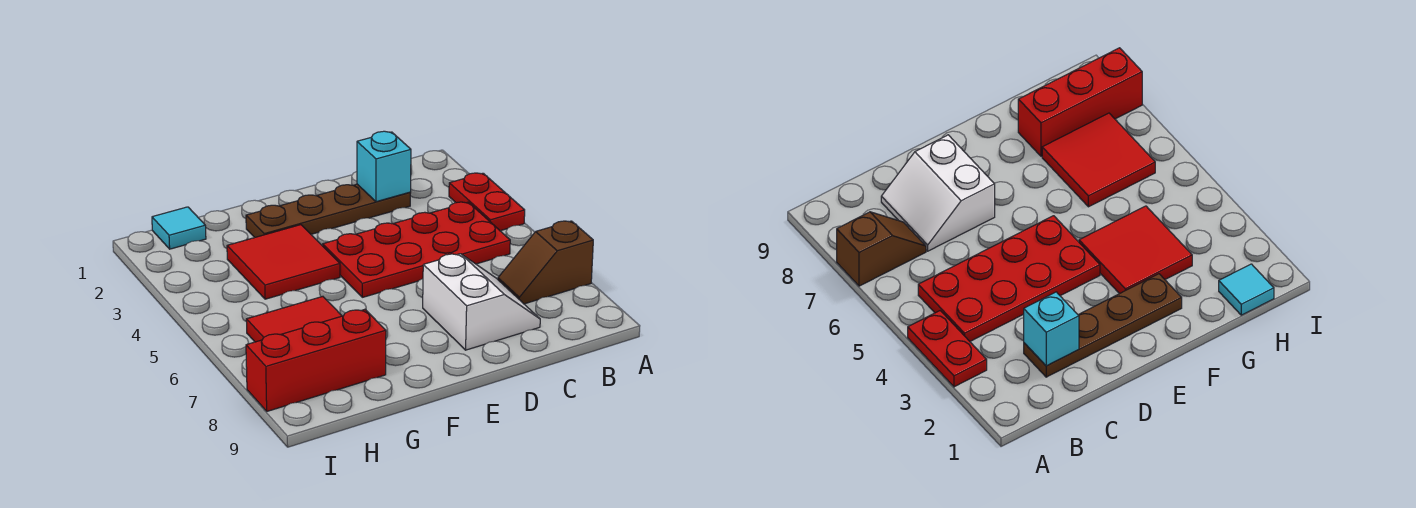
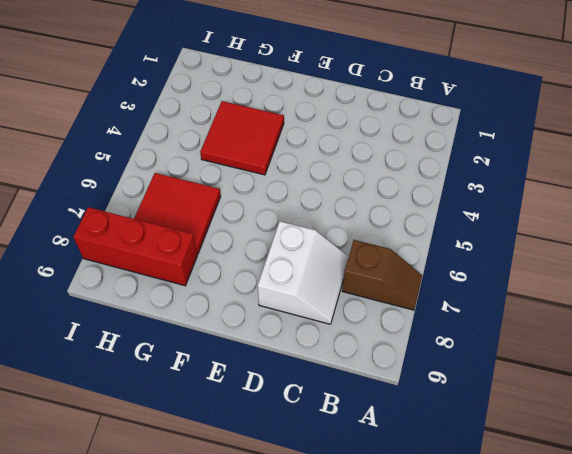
brown 1x2 slope [342,240,422,310] -> brown 1x2 slope turned to [498,221,593,304]
none -> red 1x2 plate [449,173,525,231]
none -> red 2x4 plate [323,202,510,297]

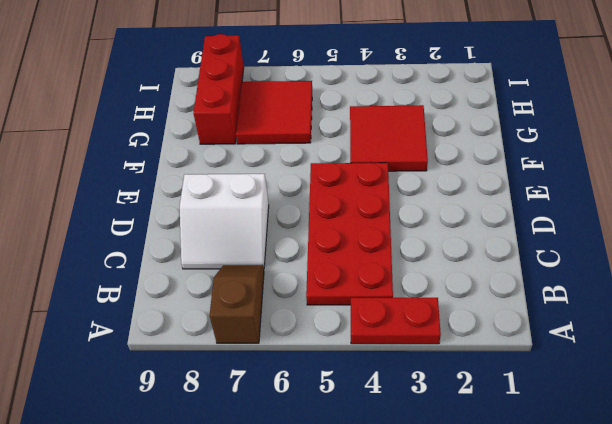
none -> brown 1x4 plate [246,184,410,237]
none -> cyan 1x1 tile [152,207,206,249]

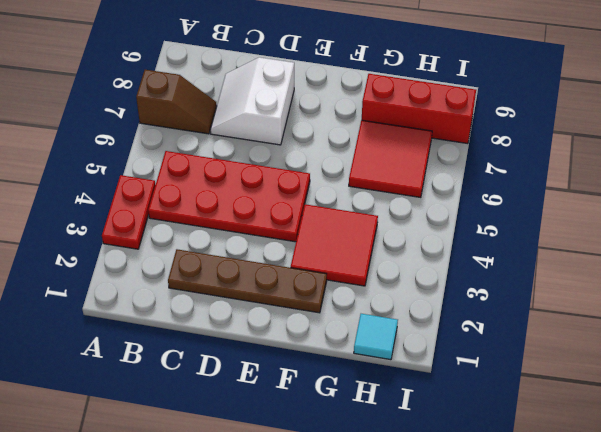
none -> cyan 1x1 brick [357,131,411,202]

